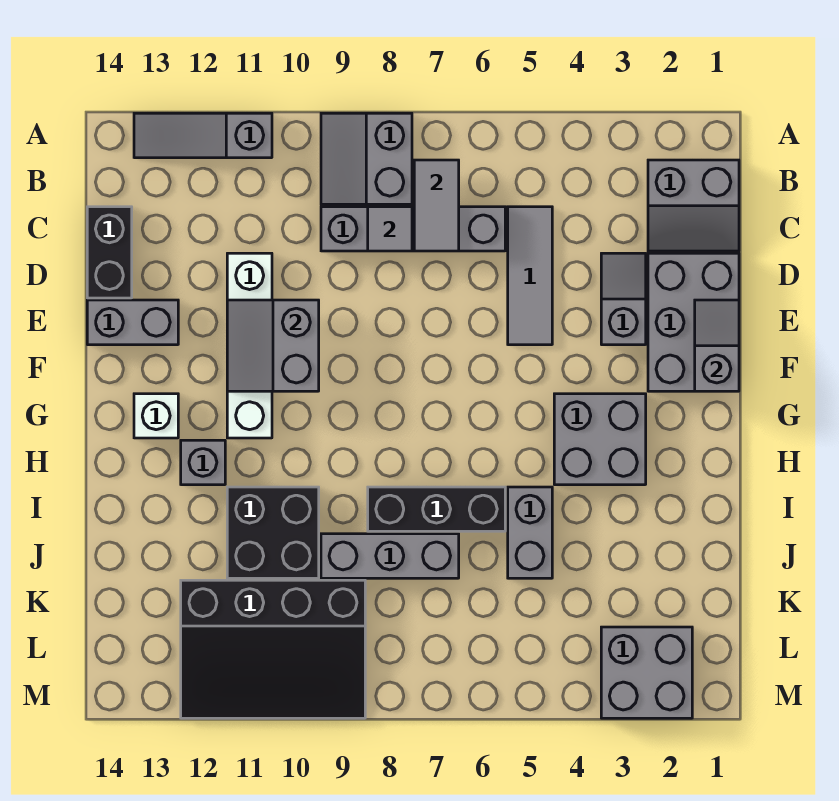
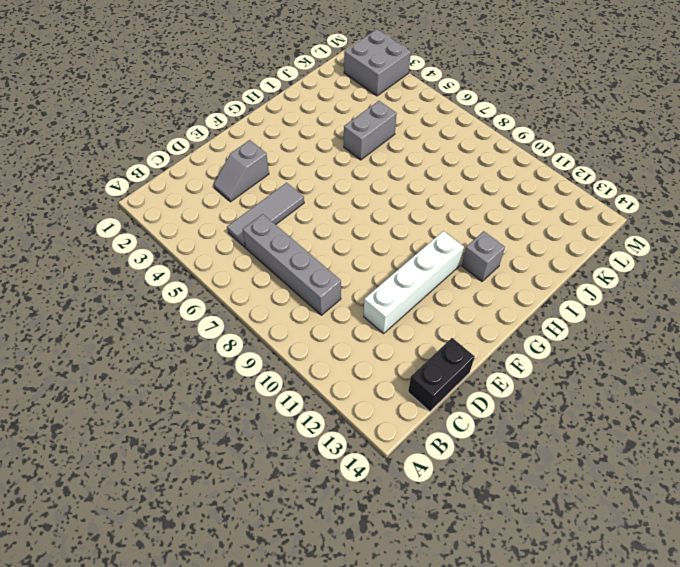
none -> grey 2x2 slope [321,113,412,204]
none -> grey 1x3 slope [134,113,272,158]
none -> grey 2x2 slope [648,160,739,251]

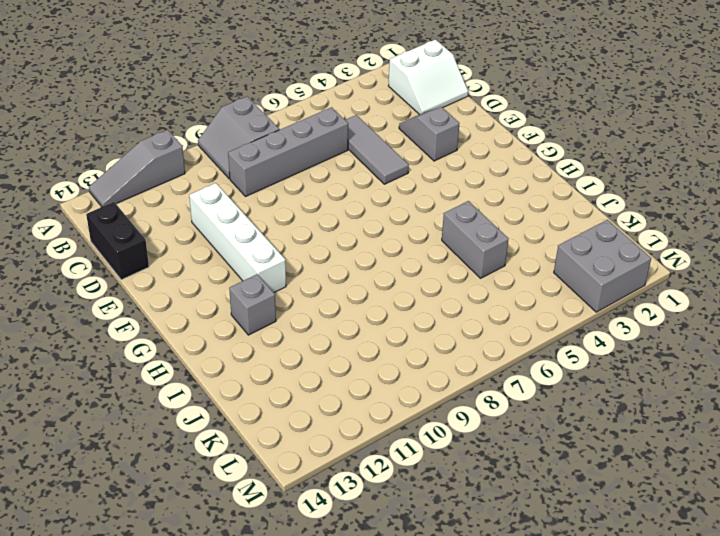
white 2x2 slope [389,40,468,114] -> grey 2x2 slope [648,160,739,251]
none -> grey 2x3 brick [648,253,739,391]
none -> grey 1x2 brick [87,300,178,345]
none -> grey 2x2 brick [554,394,646,485]

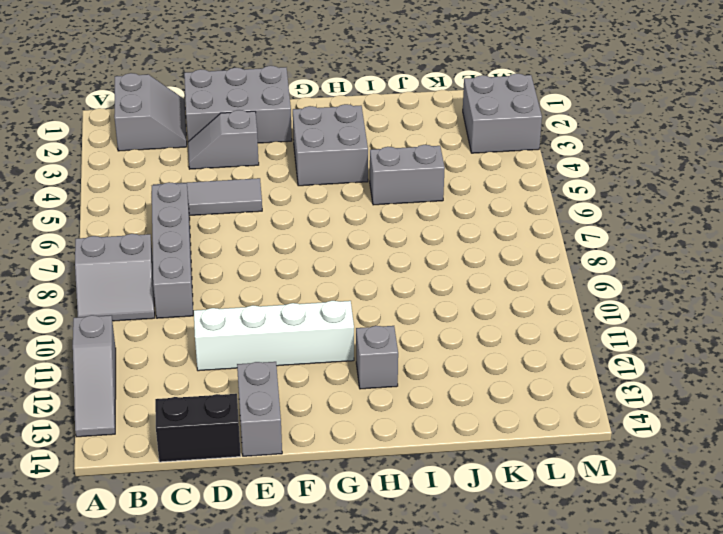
none -> white 1x1 brick [134,394,178,438]
none -> black 1x3 brick [368,487,505,531]
none -> black 2x2 brick [227,487,319,578]

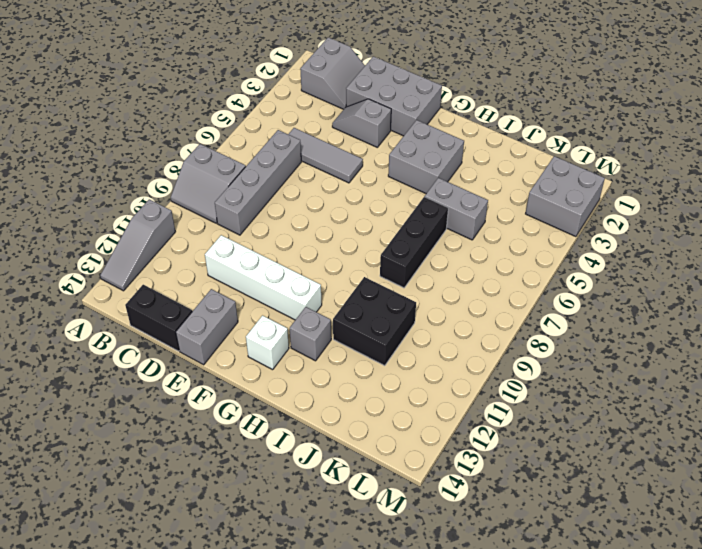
none -> grey 1x3 brick [321,534,459,578]
none -> black 3x4 slope [181,580,365,718]
none -> grey 1x2 tile [414,160,459,251]

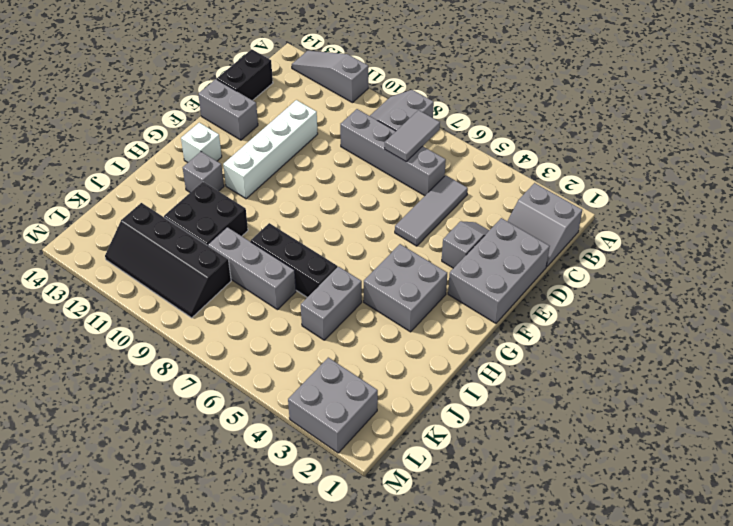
black 2x4 slope [105,203,231,318] -> black 3x4 slope [181,580,365,718]
none -> grey 1x1 tile [368,207,412,251]
none -> grey 1x2 slope [695,300,739,391]
none -> grey 2x2 slope [227,300,319,391]

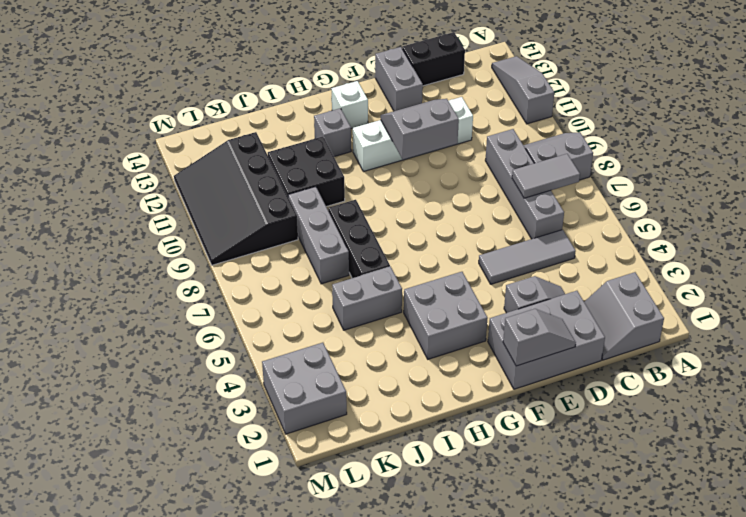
none -> grey 1x1 tile [368,207,412,251]

